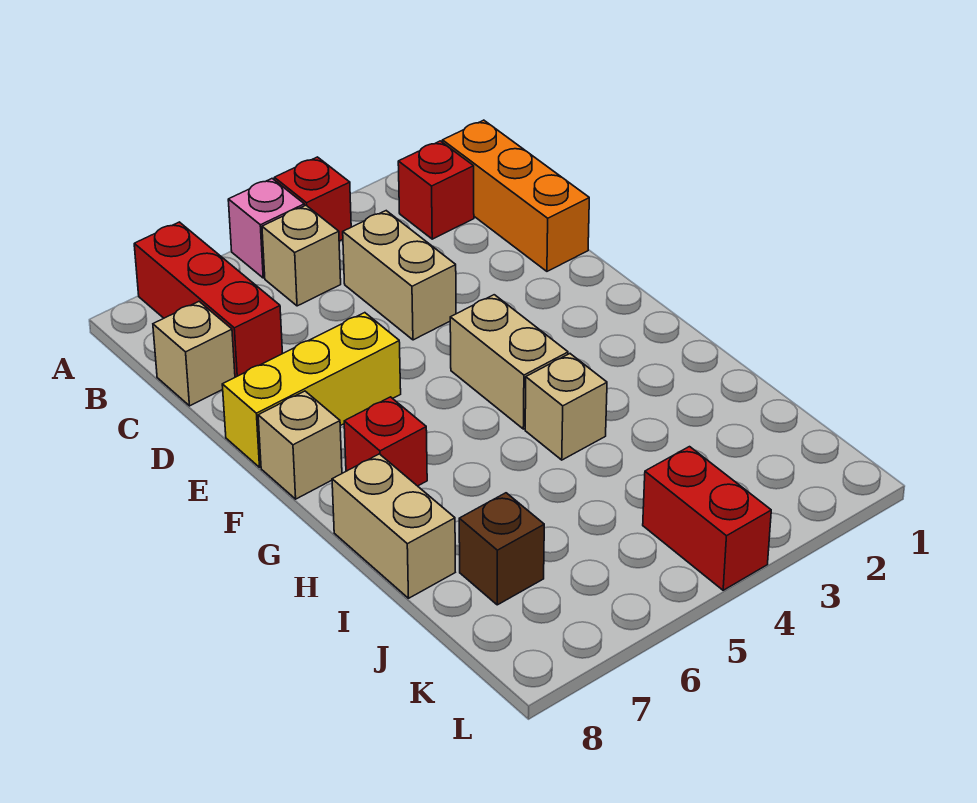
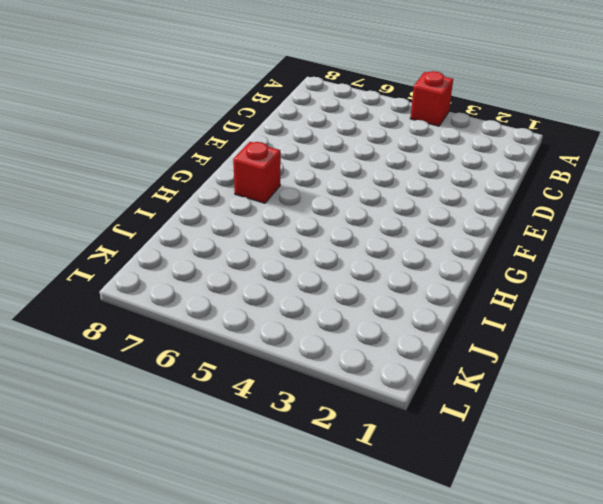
none -> pink 1x1 brick [228,179,304,278]
none -> red 1x3 brick [134,222,283,377]
none -> orange 1x3 brick [442,120,589,271]

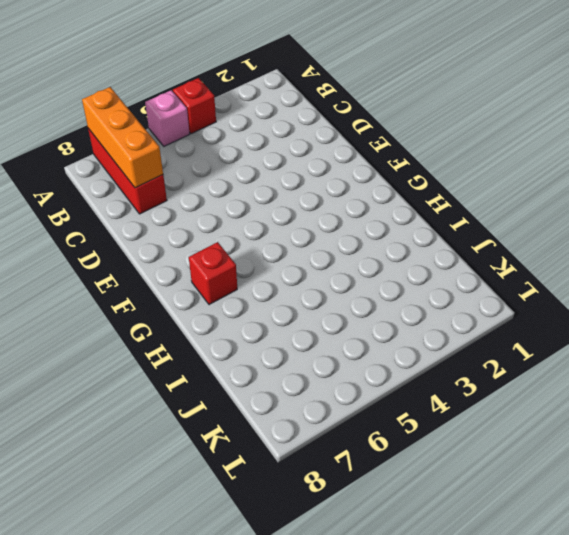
orange 1x3 brick [82,87,163,188] -> orange 1x3 brick moved to [442,120,589,271]
none -> red 1x1 brick [398,141,474,239]
none -> tan 1x1 brick [262,205,341,306]
none -> tan 1x2 brick [343,211,456,340]

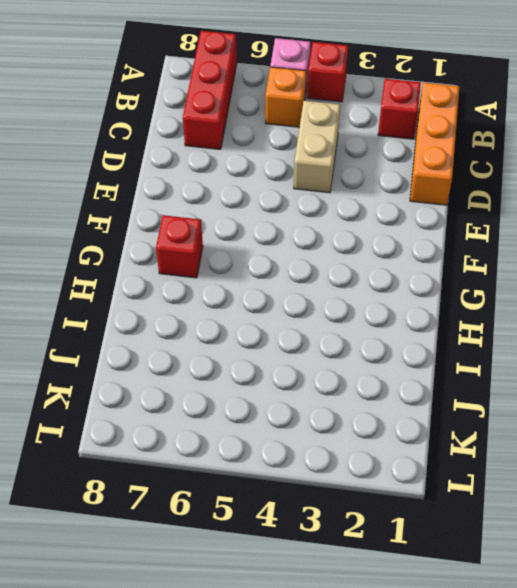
orange 1x1 brick [265,67,306,127] -> tan 1x1 brick [262,205,341,306]
none -> tan 1x1 brick [153,302,235,406]
none -> yellow 1x3 brick [222,313,401,467]
none -> tan 1x2 brick [450,295,568,429]

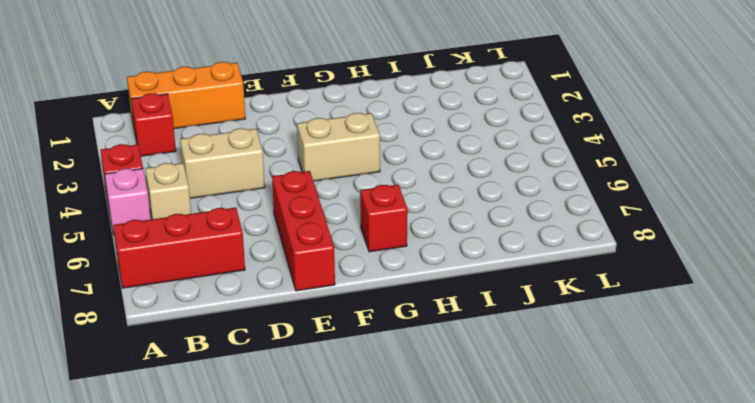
red 1x3 brick [272,171,335,291] -> yellow 1x3 brick [222,313,401,467]
none -> tan 1x1 brick [153,302,235,406]
none -> tan 1x1 brick [258,391,342,499]
none -> tan 1x1 brick [525,354,607,460]

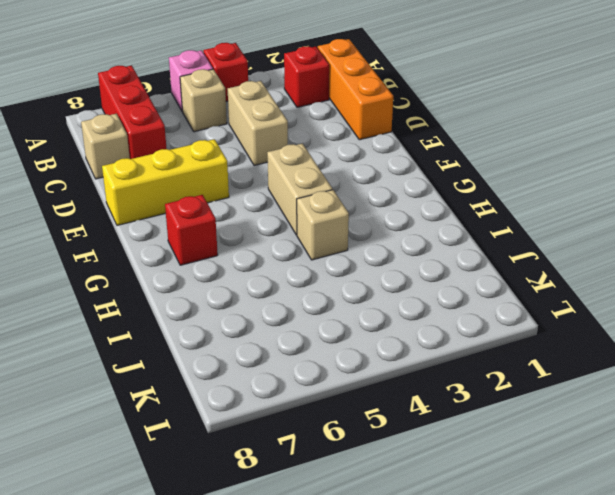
none -> tan 1x1 brick [258,391,342,499]
none -> tan 1x2 brick [332,454,455,598]
none -> brown 1x1 brick [459,493,544,605]

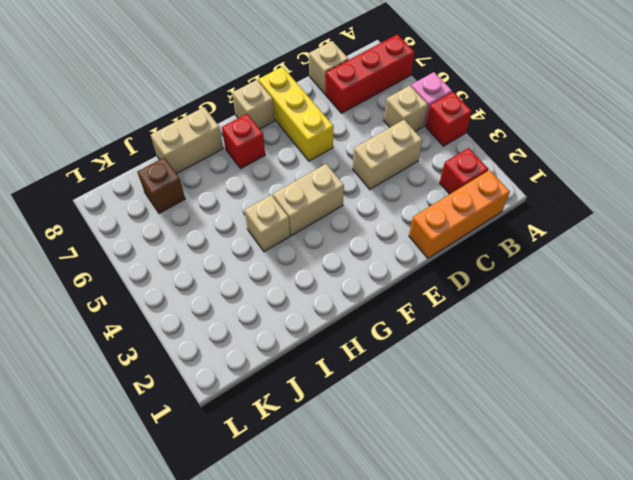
none -> red 1x2 brick [643,447,771,590]

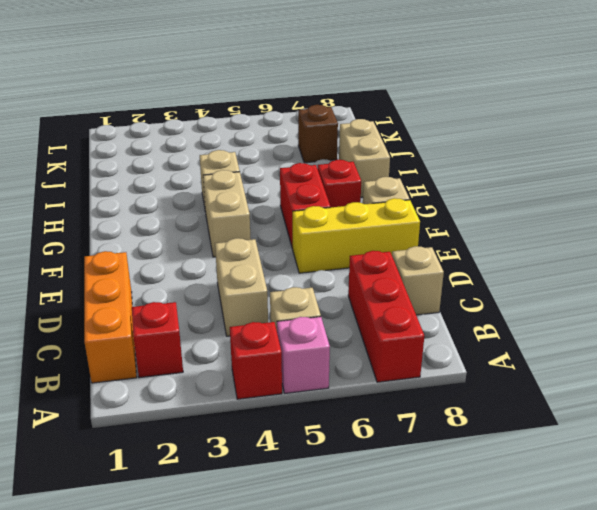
red 1x2 brick [280,163,330,249] -> red 1x2 brick moved to [643,447,771,590]

